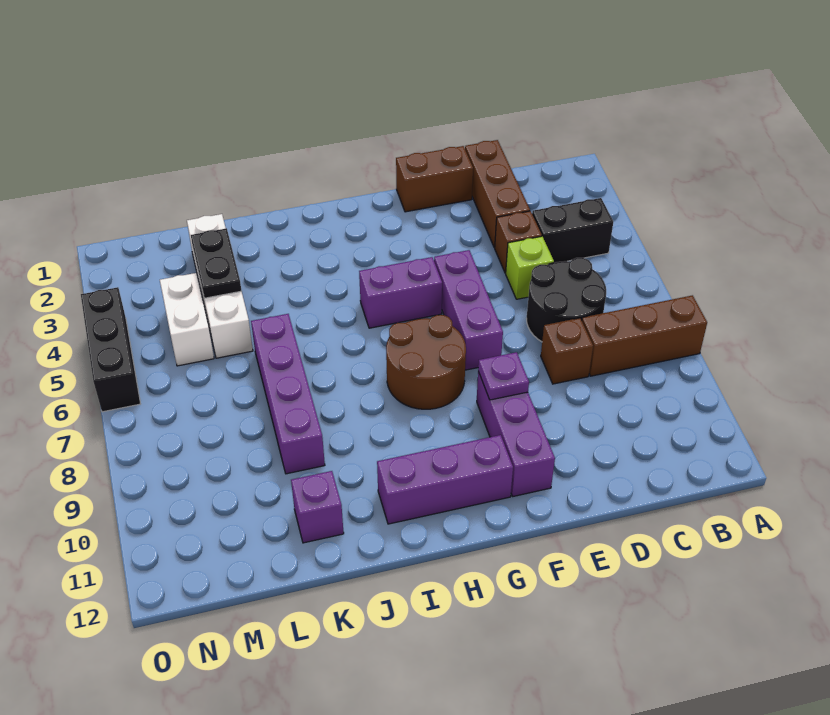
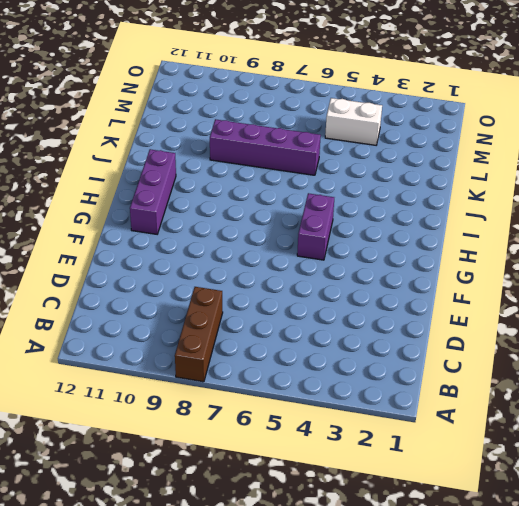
none -> black 1x2 brick [532,198,613,263]
none -> black 2x2 round brick [526,258,606,342]
none -> brown 1x3 brick [465,140,530,247]

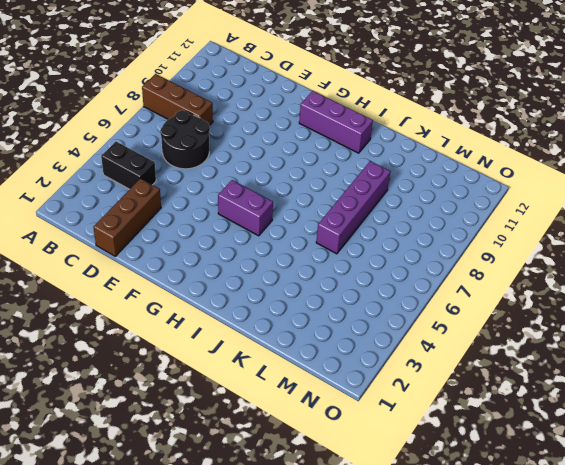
none -> brown 1x1 brick [494,211,542,273]
none -> lime 1x1 brick [506,236,554,299]
none -> brown 1x1 brick [541,318,593,384]

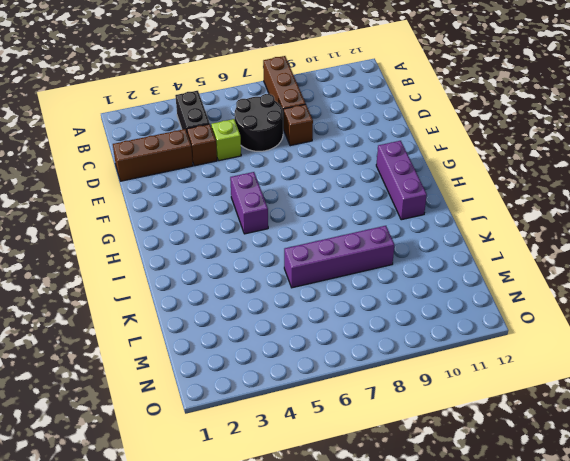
none -> brown 1x2 brick [396,146,473,212]
none -> purple 1x3 brick [434,250,503,370]
none -> purple 1x3 brick [477,371,555,496]

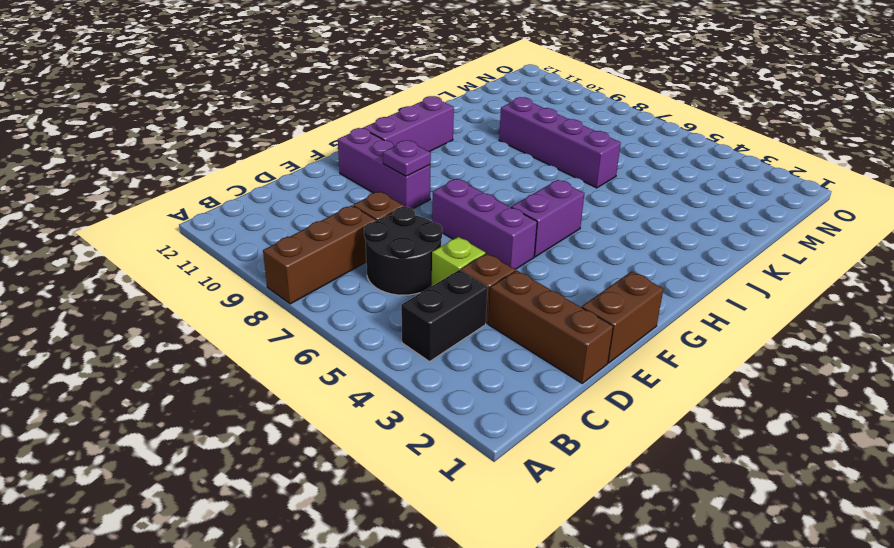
none -> brown 2x2 round brick [386,315,466,409]
none -> purple 1x1 brick [291,471,344,543]
none -> white 1x4 brick [187,214,253,358]

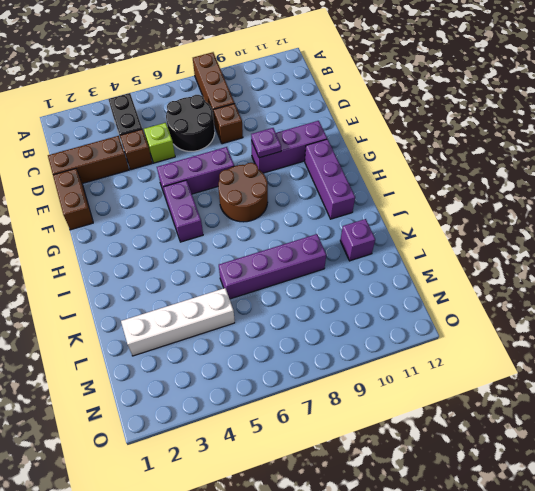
none -> white 1x2 brick [160,273,214,366]
none -> black 1x3 brick [81,287,140,412]
none -> black 1x2 plate [191,228,241,298]

